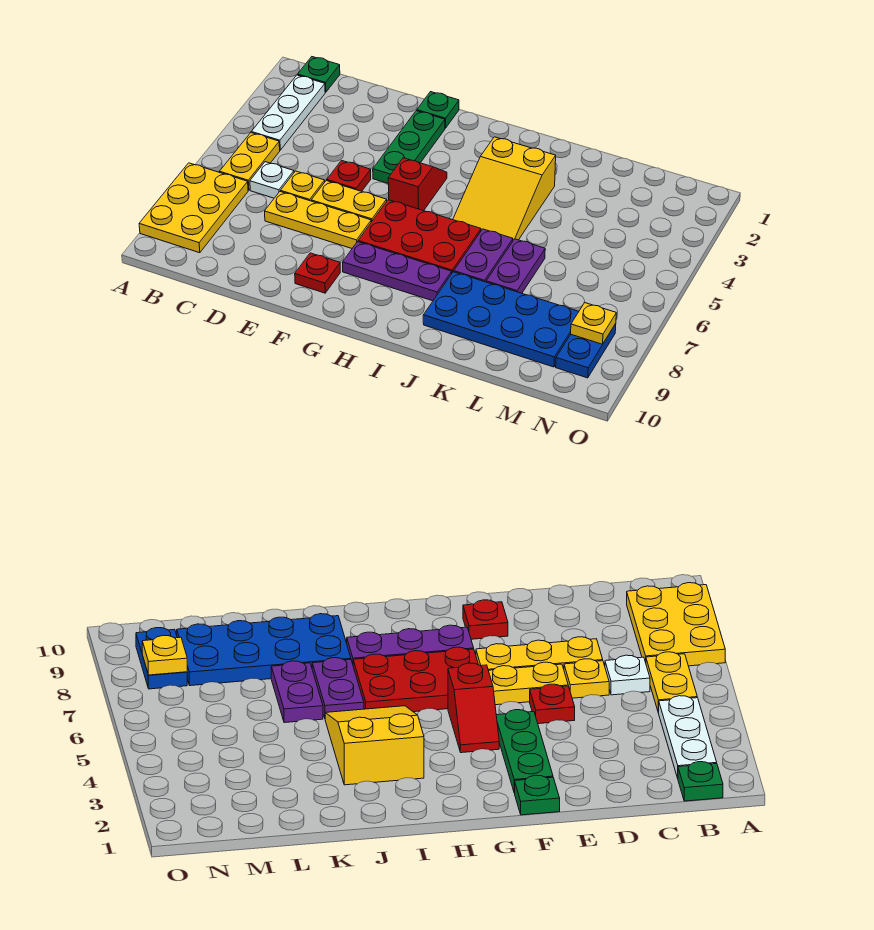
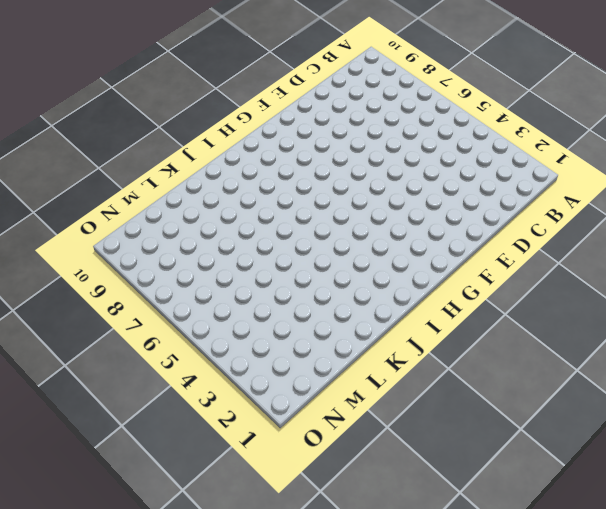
none -> yellow 2x3 plate [139,163,248,253]
none -> green 1x1 plate [298,57,340,92]
none -> white 1x3 plate [251,75,325,150]

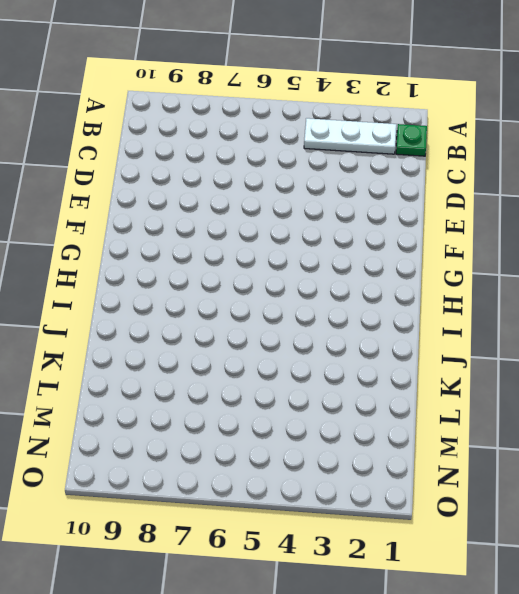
none -> yellow 2x3 plate [139,163,248,253]
none -> yellow 1x2 plate [220,133,280,190]
none -> white 1x1 plate [250,162,294,198]

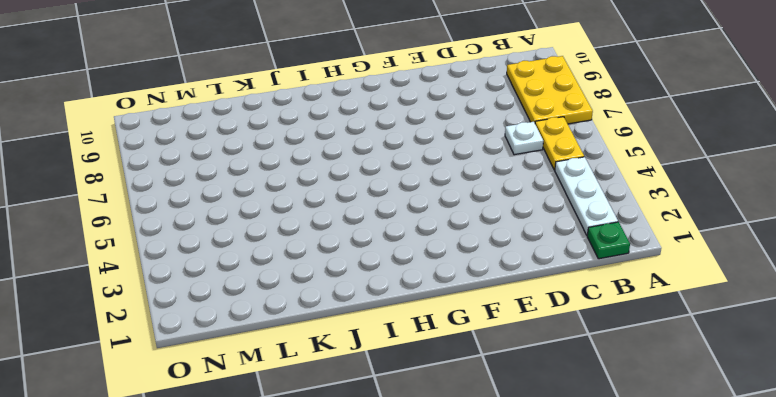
none -> yellow 1x1 plate [280,171,325,201]
none -> yellow 1x3 plate [265,191,371,248]
none -> red 1x1 plate [327,160,371,191]

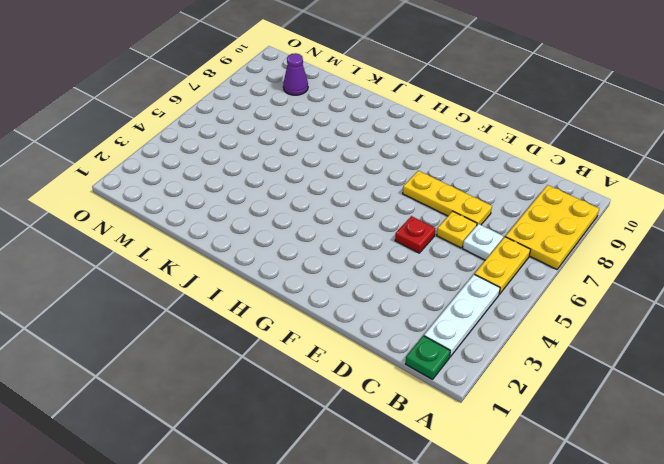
purple 1x1 cone [283,53,308,95] -> blue 2x4 plate [423,272,579,367]
none -> yellow 1x2 plate [311,181,387,222]
none -> green 1x1 plate [417,92,459,128]
none -> green 1x3 plate [373,111,445,184]

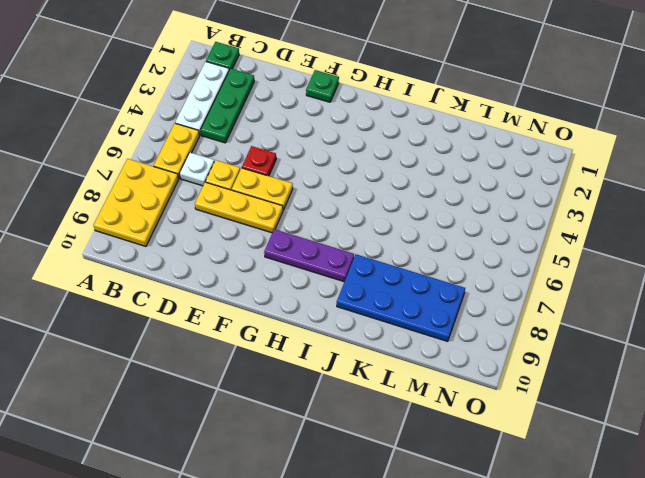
green 1x3 plate [201,69,254,143] -> green 1x3 plate moved to [373,111,445,184]
none -> red 1x1 plate [295,253,340,293]
none -> red 1x2 slope [388,158,447,211]
none -> red 2x3 plate [358,200,481,273]

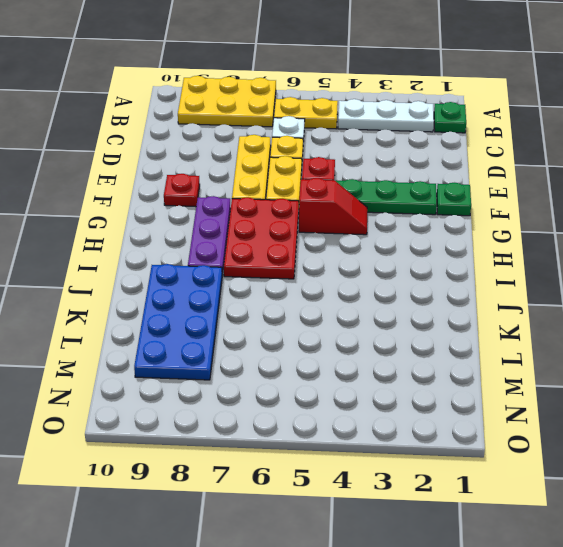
none -> yellow 2x3 slope [453,137,556,240]
none -> purple 1x2 plate [454,229,513,282]
none -> purple 1x2 plate [486,239,545,293]

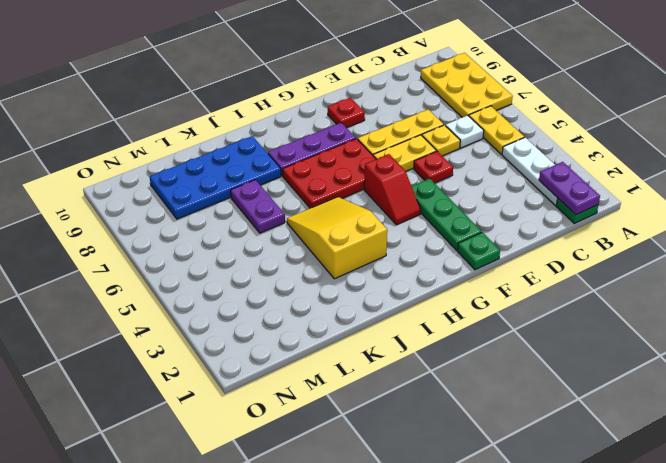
purple 1x2 plate [539,162,600,215] -> purple 1x2 plate moved to [454,229,513,282]
none -> blue 1x2 plate [556,324,616,378]
none -> yellow 1x1 plate [571,303,616,344]

